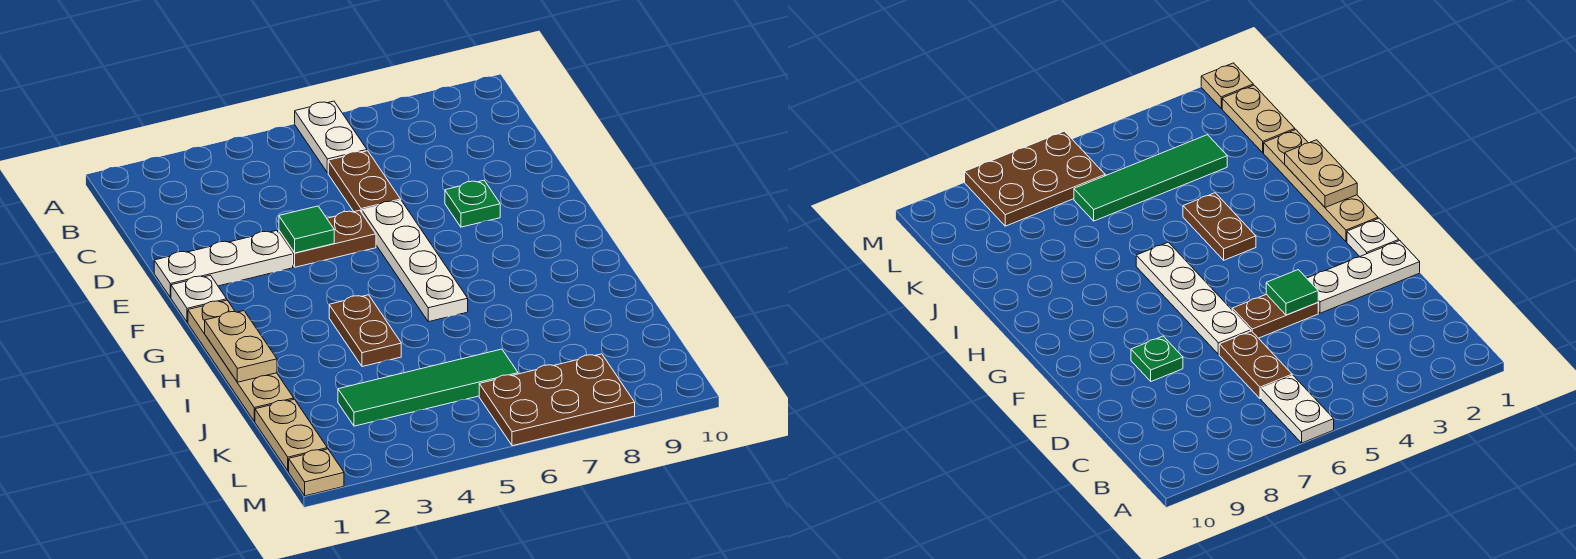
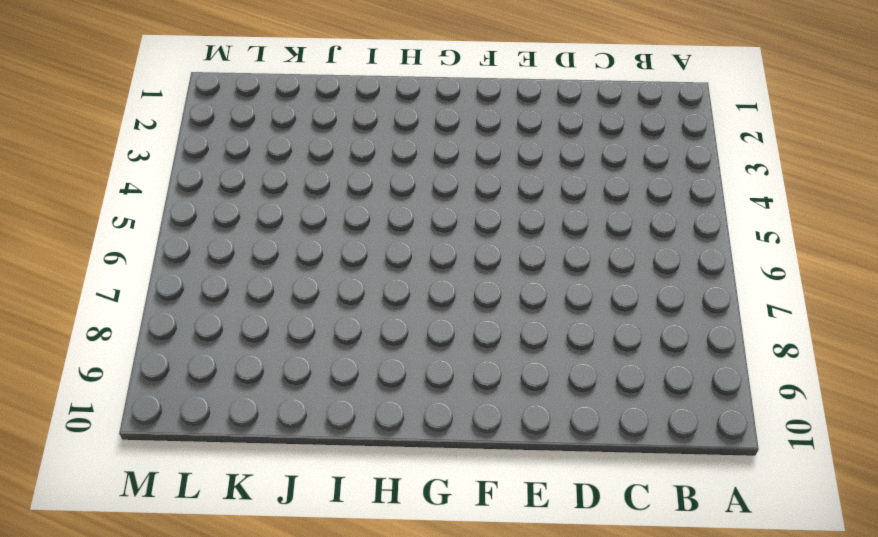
none -> white 1x2 plate [295,101,367,173]
none -> brown 1x2 plate [328,151,401,213]
none -> white 1x3 plate [154,230,293,297]

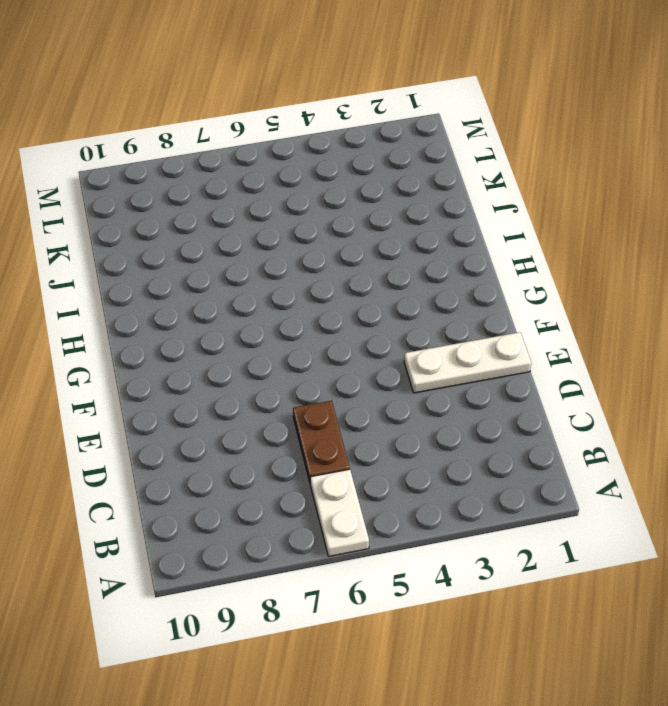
none -> brown 1x2 plate [279,210,376,267]
none -> white 1x4 plate [362,201,468,322]
none -> green 1x1 plate [445,180,500,227]

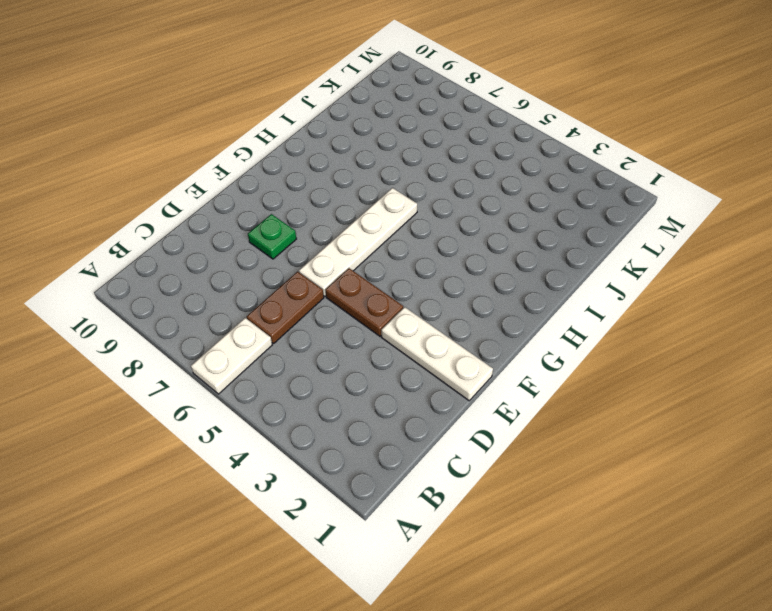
none -> white 1x1 plate [171,275,227,322]
none -> tan 1x4 plate [188,300,294,421]
none -> brown 1x2 plate [329,295,401,367]

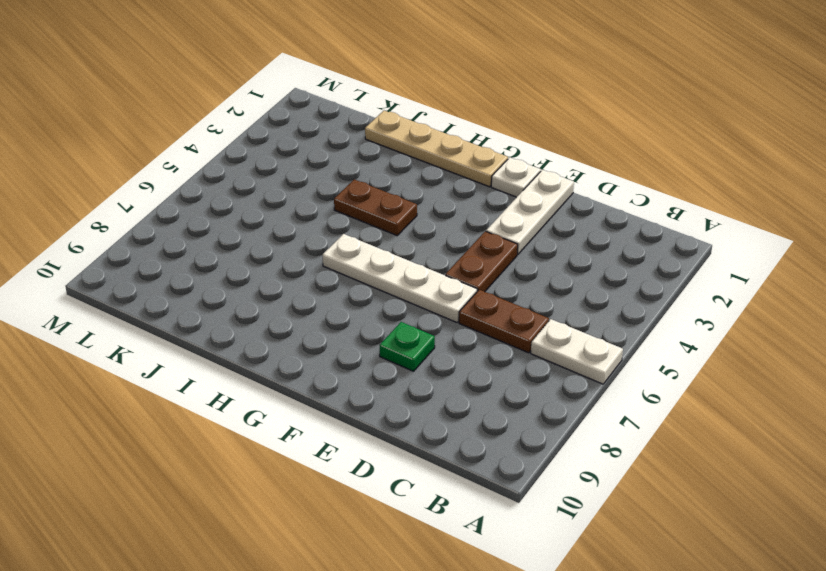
none -> tan 1x2 plate [255,399,327,471]
none -> green 1x4 tile [338,349,518,426]
none -> brown 2x3 plate [479,354,635,446]

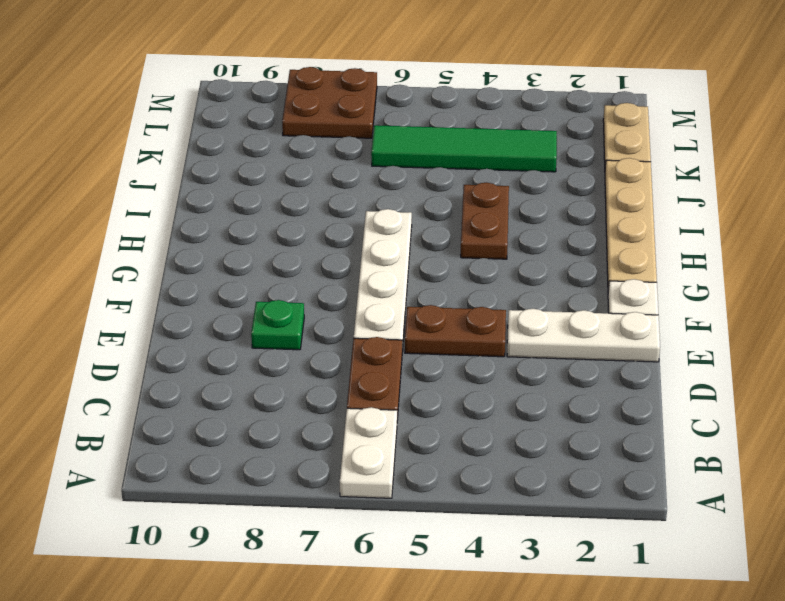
brown 2x2 plate [282,67,377,138] -> brown 2x3 plate [479,354,635,446]
none -> tan 1x1 plate [289,449,344,496]
none -> green 1x1 tile [279,206,334,253]
none -> tan 1x2 plate [205,311,277,382]

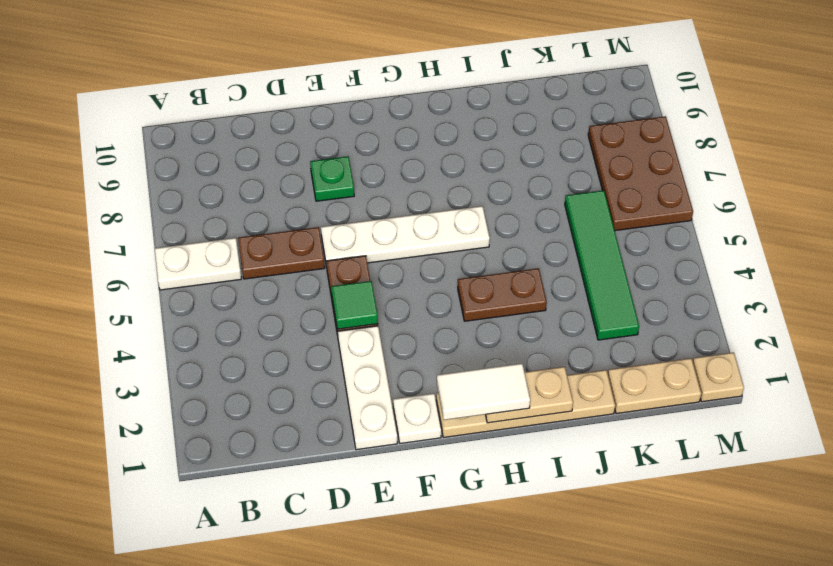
white 1x2 tile [437,364,530,420] -> none

